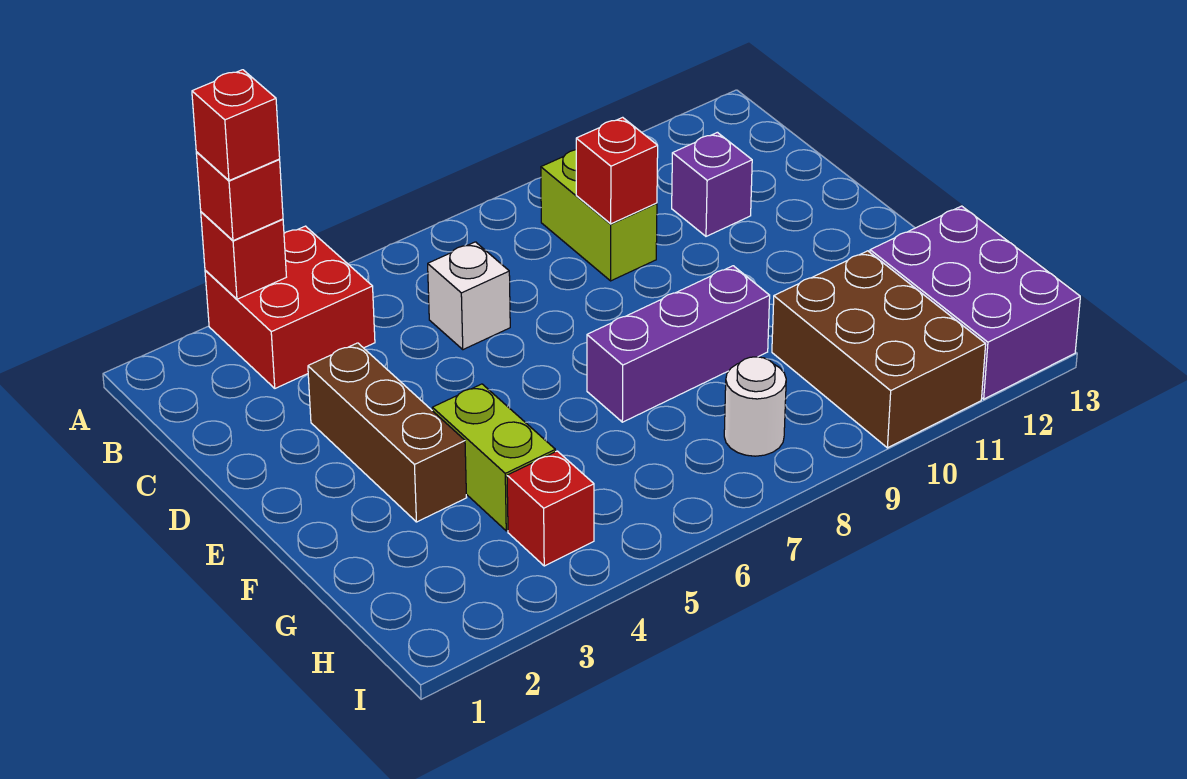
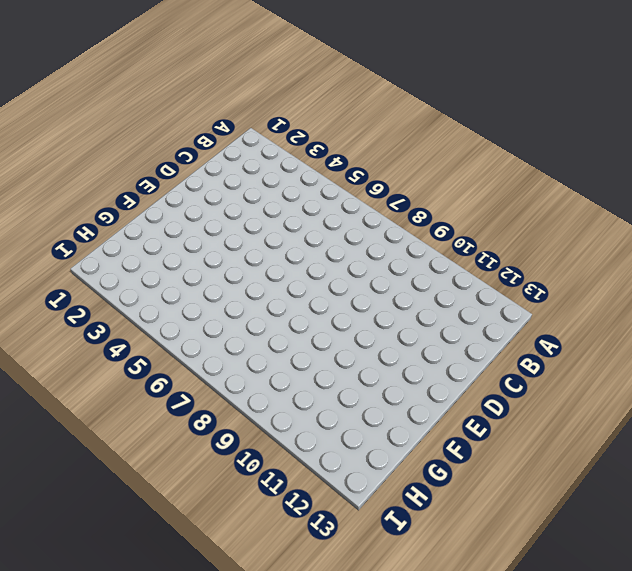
none -> red 2x2 brick [205,226,375,388]
none -> lime 1x2 brick [541,150,657,281]
none -> white 1x1 brick [428,242,510,350]

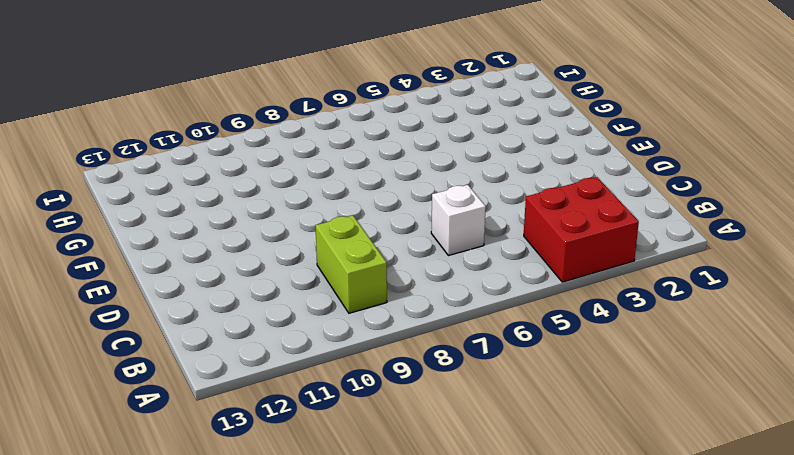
none -> purple 1x1 brick [672,132,752,236]
none -> brown 1x3 brick [308,343,467,522]
none -> lime 1x2 brick [432,384,555,531]

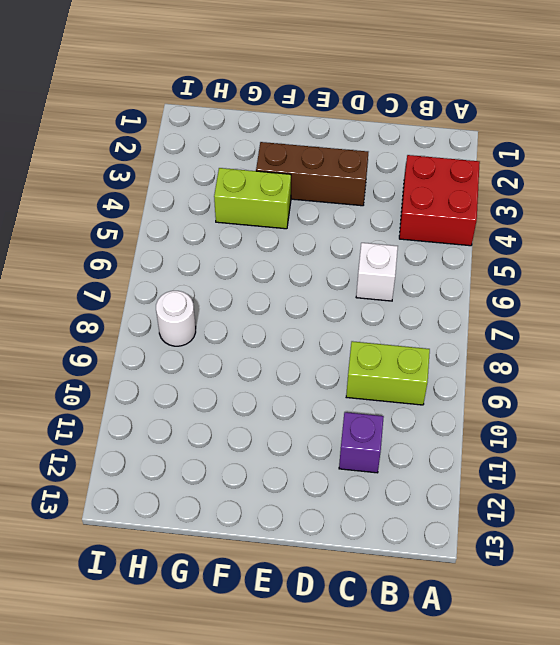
none -> purple 1x3 brick [587,266,770,422]
none -> brown 2x3 brick [772,251,986,448]
none -> purple 2x3 brick [870,206,1080,399]

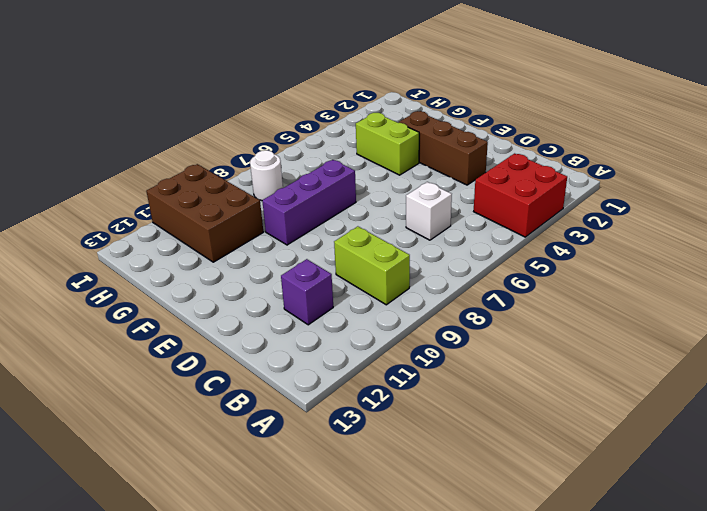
none -> purple 2x3 brick [870,206,1080,399]
none -> red 1x1 brick [507,451,594,566]
none -> red 1x1 brick [201,212,286,299]

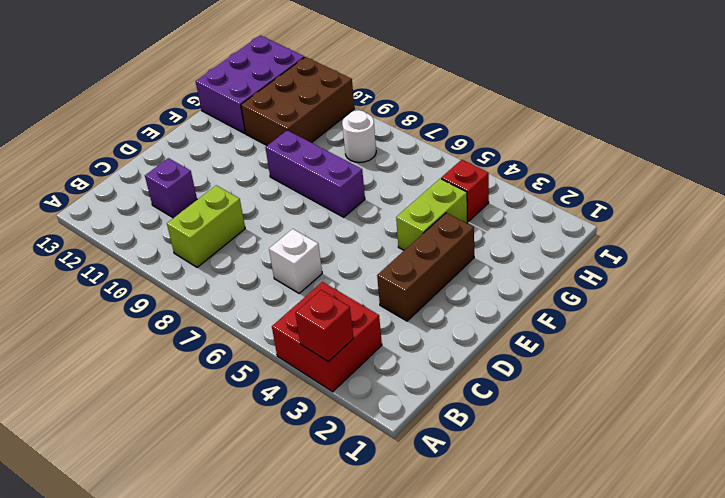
none -> red 1x1 brick [576,117,658,224]
none -> red 1x1 brick [196,152,283,241]
none -> red 1x1 brick [192,70,280,181]

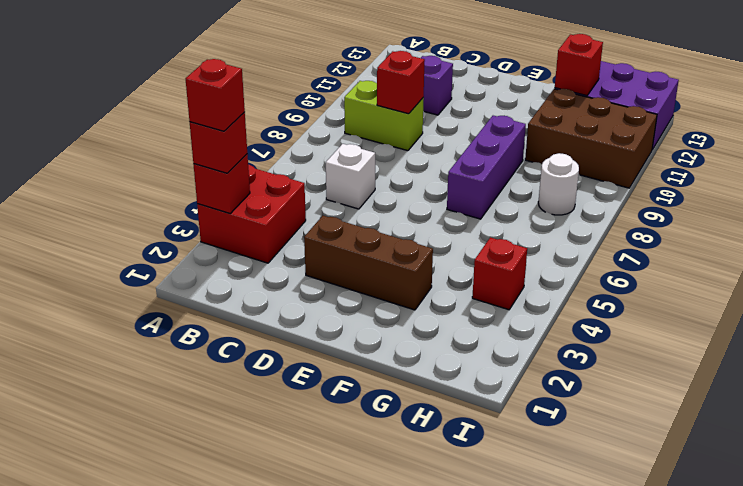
red 1x1 brick [555,34,603,96] -> none
none -> lime 1x2 brick [432,384,555,531]

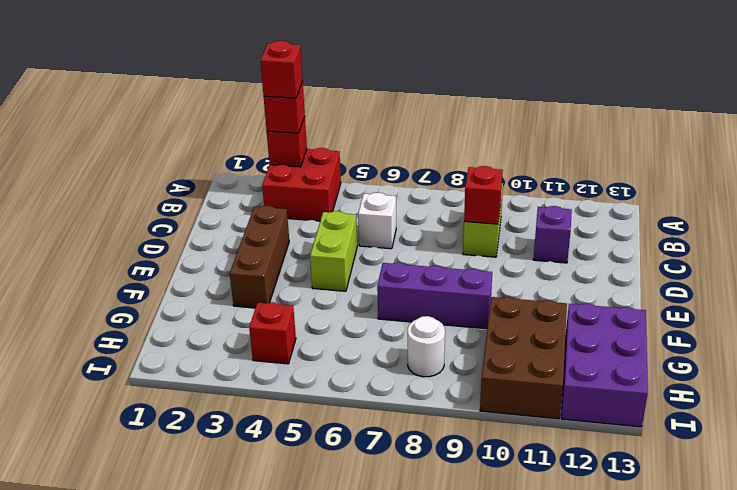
lime 1x2 brick [310,211,357,291] -> lime 1x2 brick moved to [432,384,555,531]

